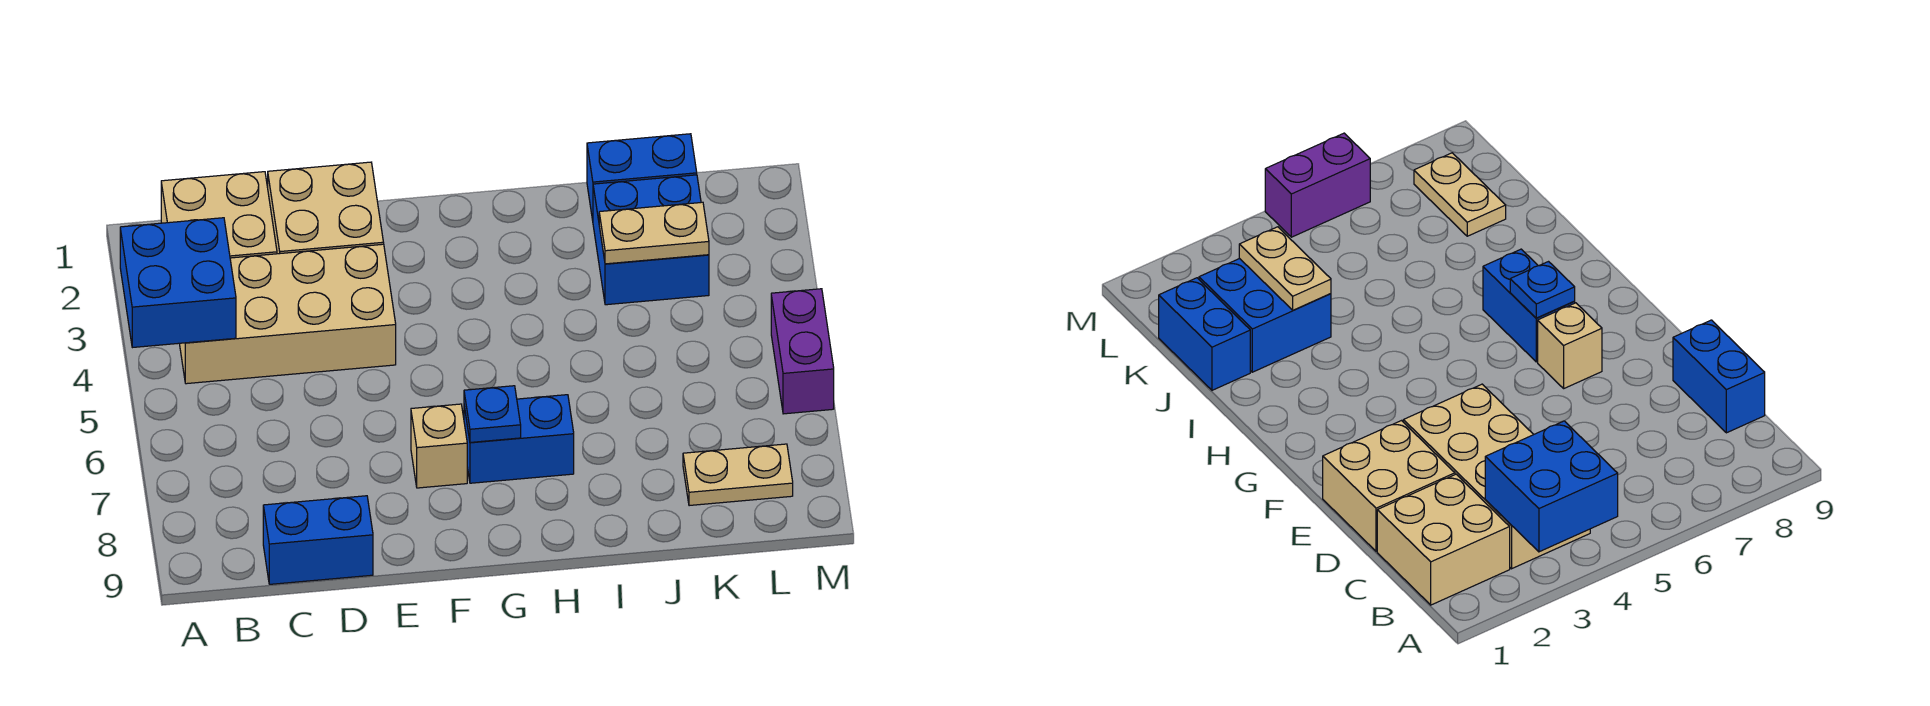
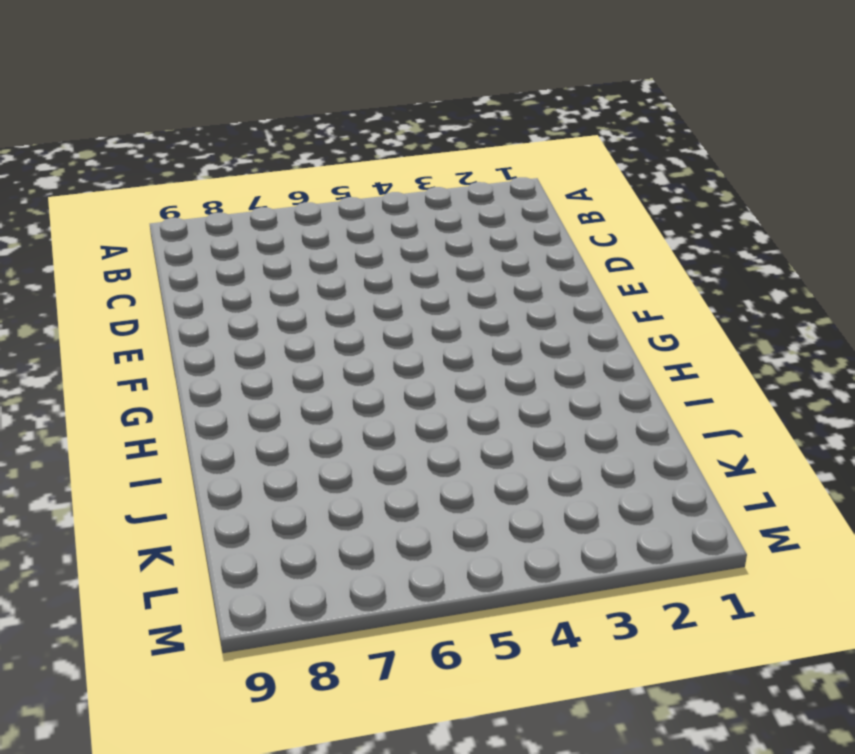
none -> tan 2x2 brick [161,172,277,258]
none -> tan 2x4 brick [179,244,396,384]
none -> blue 1x2 brick [263,496,373,584]

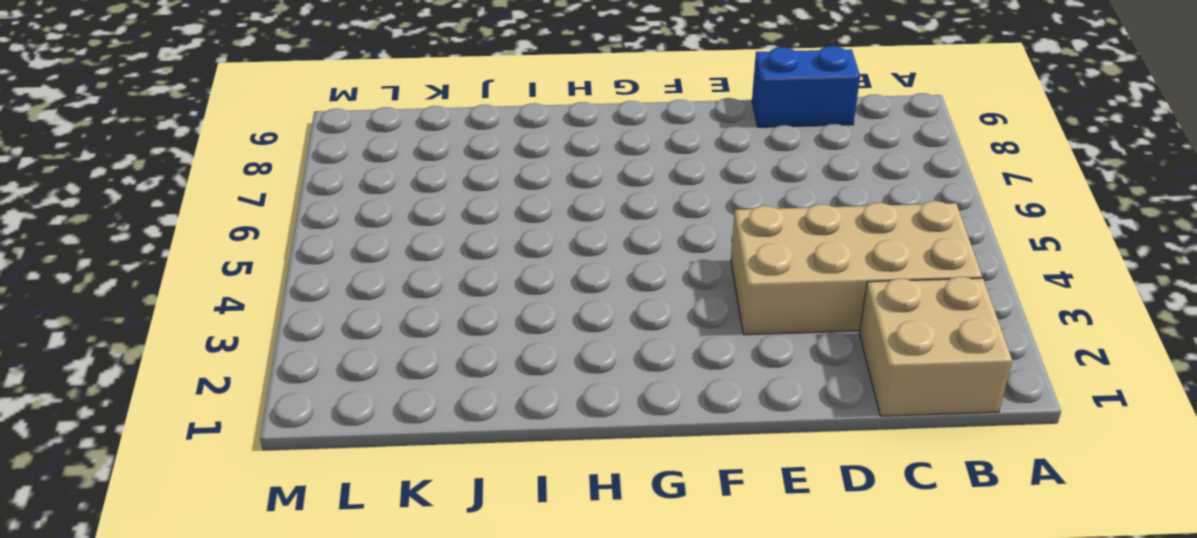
none -> tan 2x2 brick [268,162,384,254]
none -> tan 1x1 brick [411,404,467,488]
none -> blue 1x2 brick [464,395,574,483]

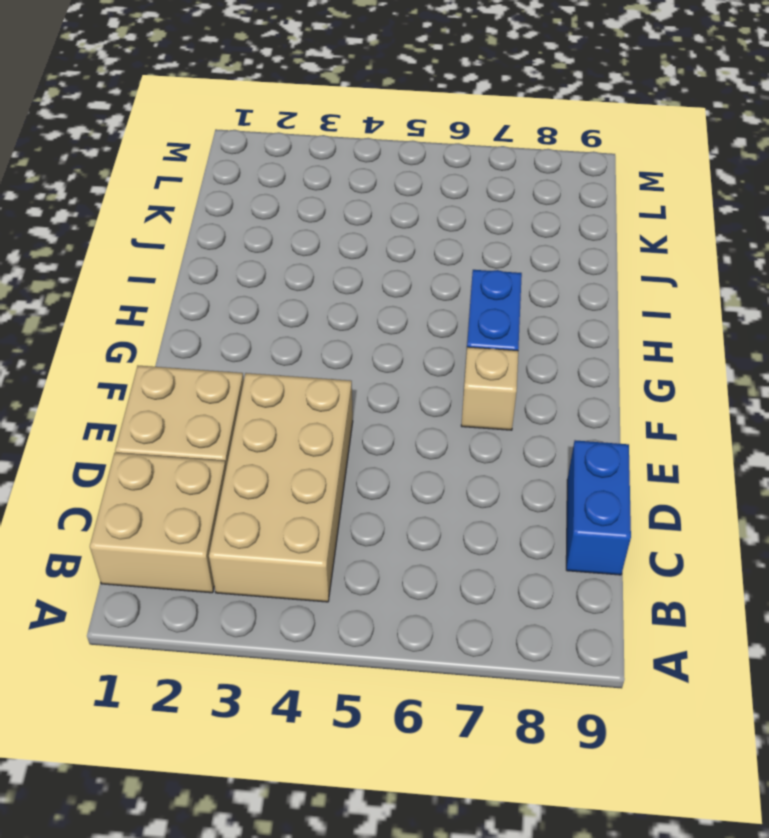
none -> blue 1x2 brick [587,134,697,220]
none -> blue 2x2 brick [593,175,709,305]
none -> tan 1x2 plate [683,444,793,506]

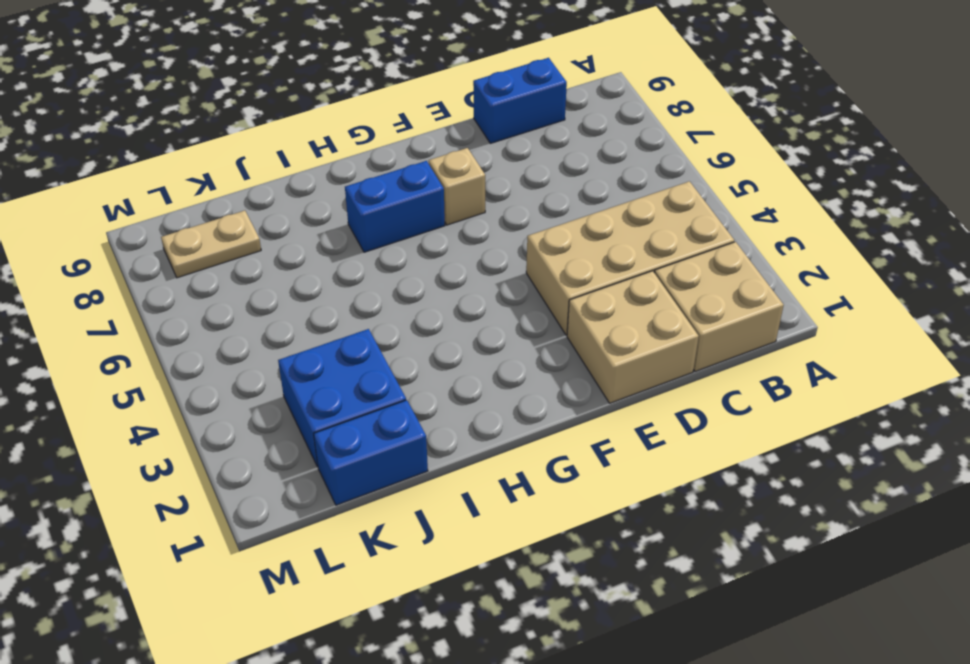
none -> purple 1x2 brick [771,289,834,414]
none -> blue 2x2 brick [120,218,236,348]
none -> blue 1x1 plate [464,386,521,442]

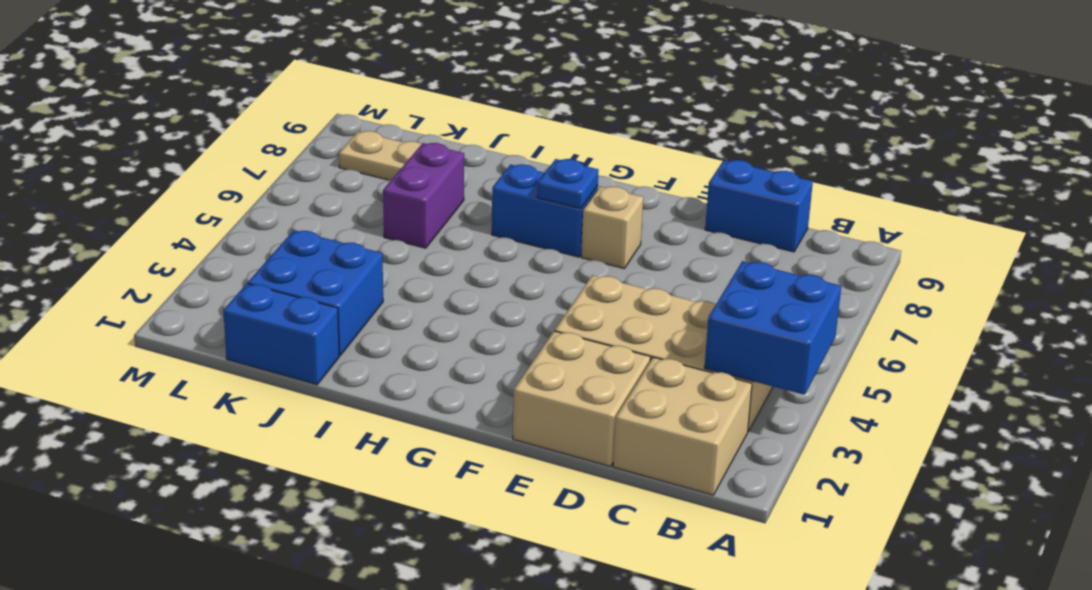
purple 1x2 brick [383,143,464,248] -> purple 1x2 brick moved to [771,289,834,414]
none -> tan 1x2 plate [599,202,709,264]

